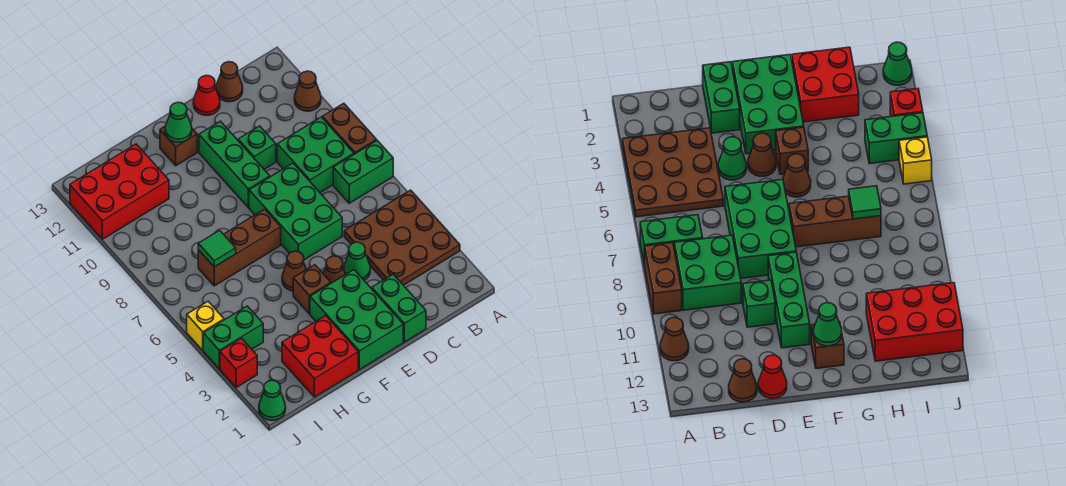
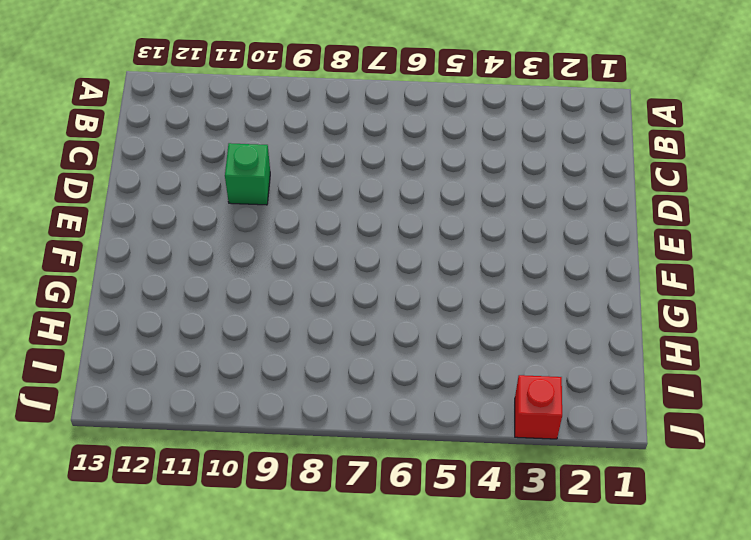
none -> brown 3x3 plate [344,190,460,285]
none -> green 1x2 brick [333,141,393,203]
none -> brown 1x2 brick [322,103,376,154]

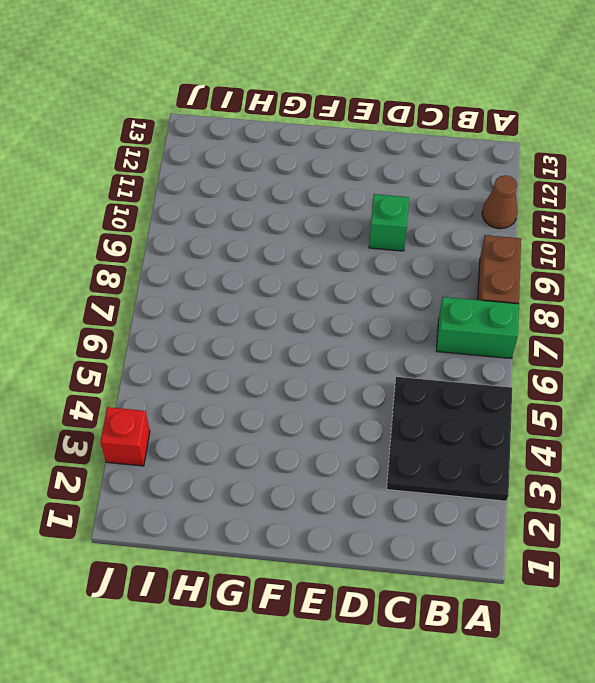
black 3x3 plate [387,377,512,501] -> brown 3x3 plate [344,190,460,285]
none -> green 2x2 brick [277,117,354,192]
none -> brown 1x1 cone [216,62,243,102]
none -> green 1x2 brick [372,274,426,342]

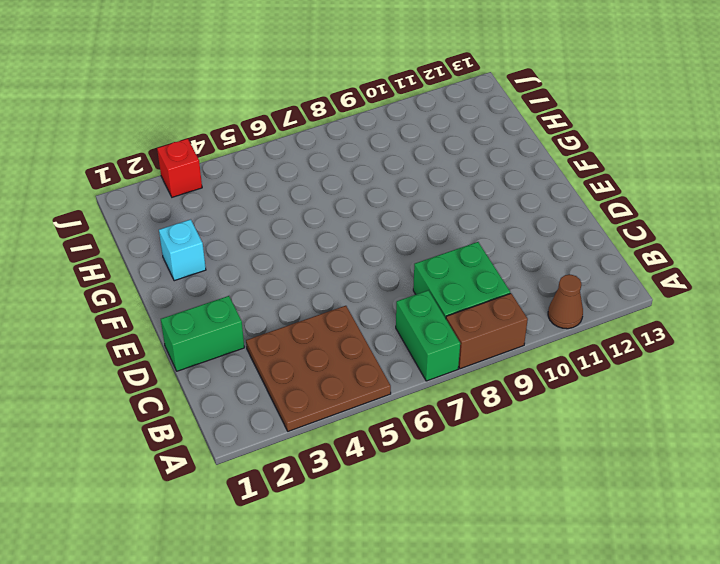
cyan 1x1 brick [159,219,206,281] -> red 2x2 brick [282,316,358,397]
none -> brown 1x1 cone [216,62,243,102]
none -> green 1x1 cone [344,242,370,280]
none -> green 2x3 brick [249,163,342,260]

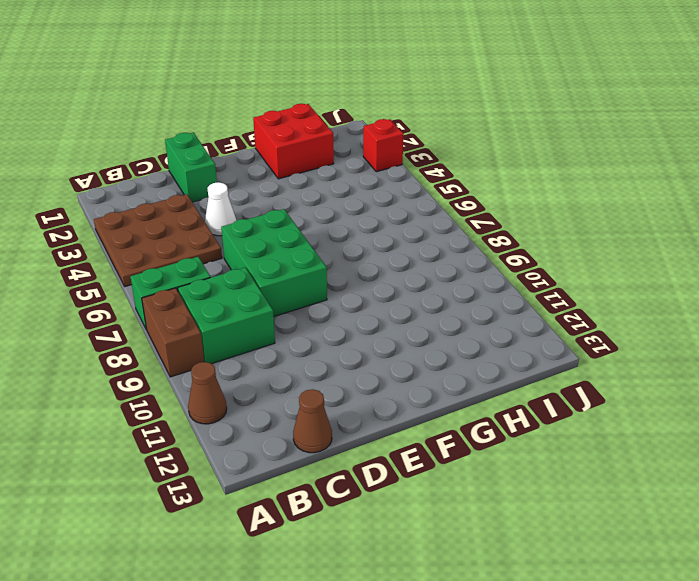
white 1x1 cone [205,182,236,236] -> green 1x1 cone [344,242,370,280]
none -> green 1x1 brick [238,126,276,169]
none -> red 1x1 cone [193,75,220,115]
none -> green 2x3 brick [310,270,403,370]

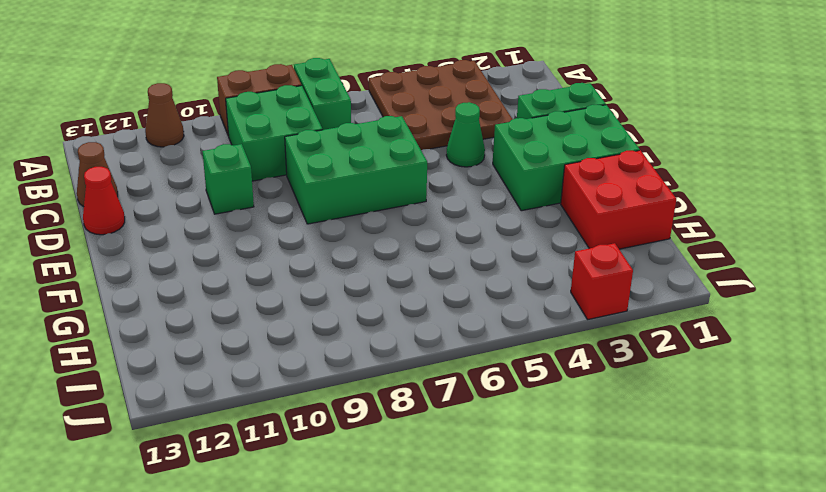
none -> brown 1x1 cone [324,256,346,283]
none -> green 1x3 brick [199,121,270,208]
none -> brown 1x1 brick [293,265,331,314]

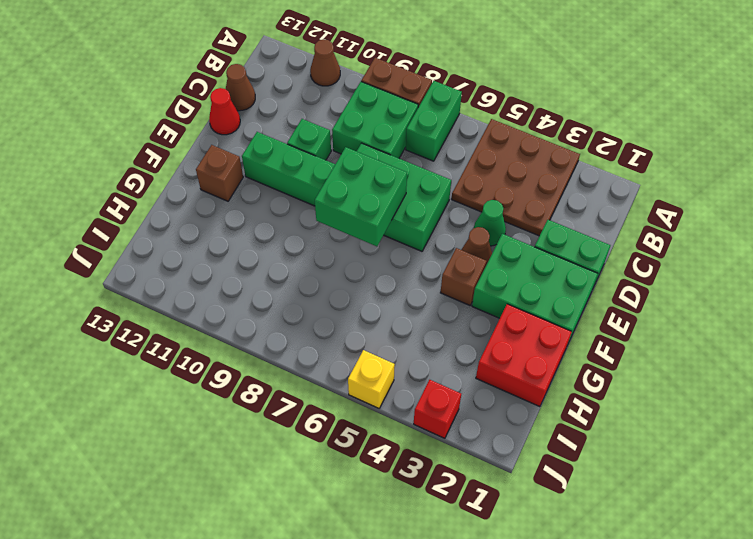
green 2x2 brick [315,147,407,246] -> none
none -> brown 1x1 cone [282,251,306,291]
none -> brown 1x3 brick [198,209,281,286]
none -> red 2x3 brick [70,144,169,239]

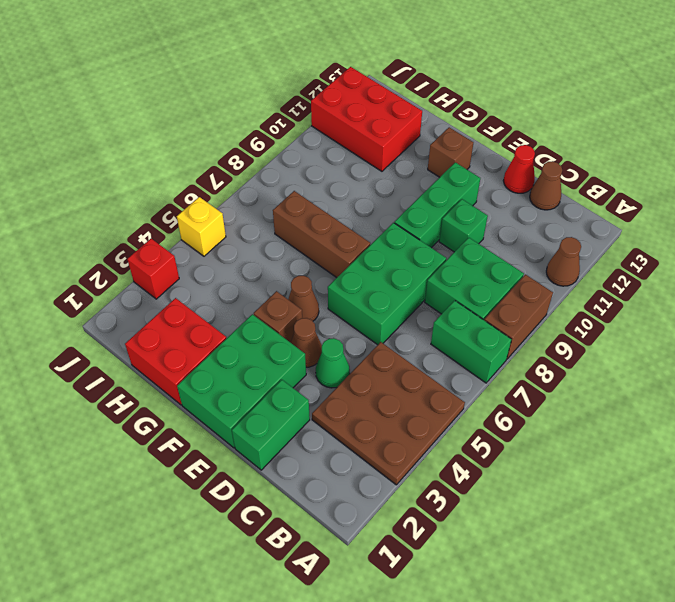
none -> green 1x2 brick [203,306,263,369]
none -> green 1x1 cone [259,380,286,420]
none -> green 1x1 cone [165,102,192,142]

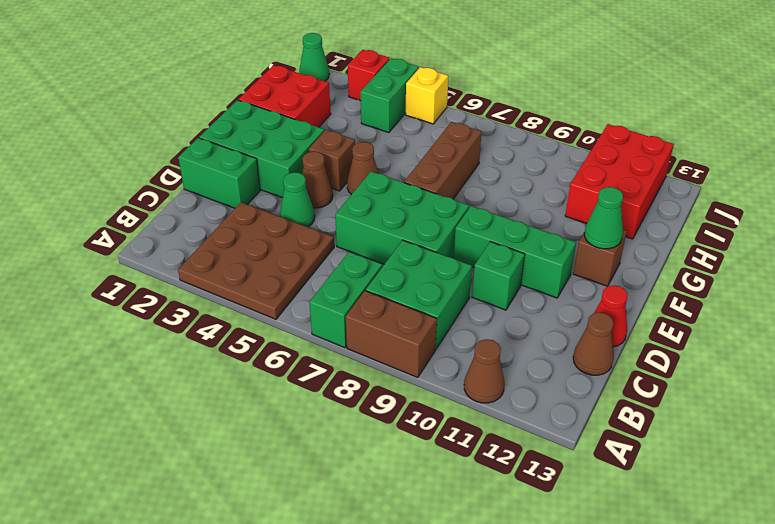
none -> green 1x1 tile [198,230,236,267]

